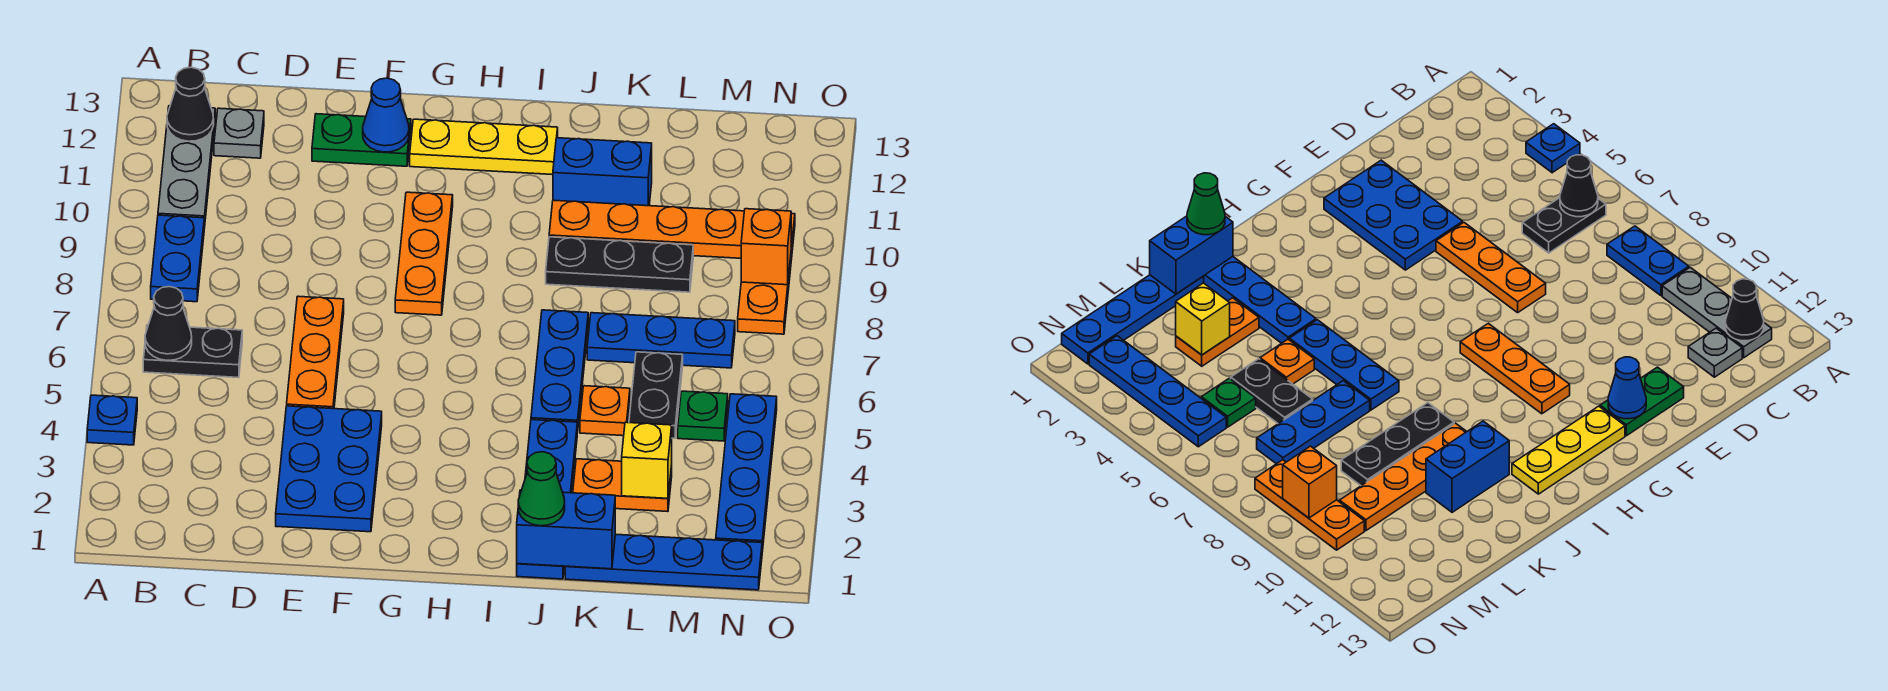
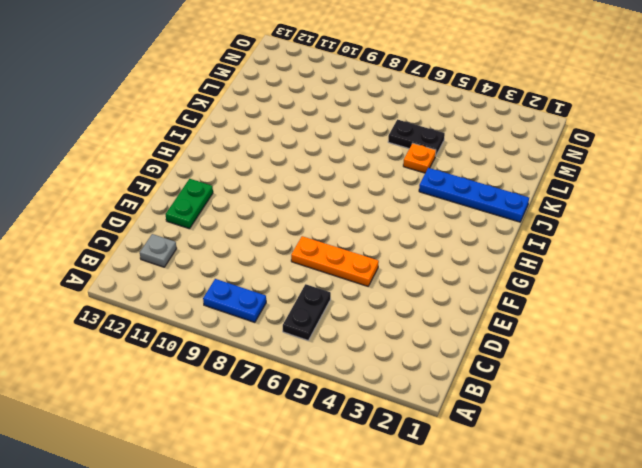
none -> blue 1x1 plate [87,395,137,445]
none -> grey 1x3 plate [158,106,215,228]
none -> blue 2x3 plate [276,406,382,532]
none -> orange 1x3 plate [395,192,453,315]

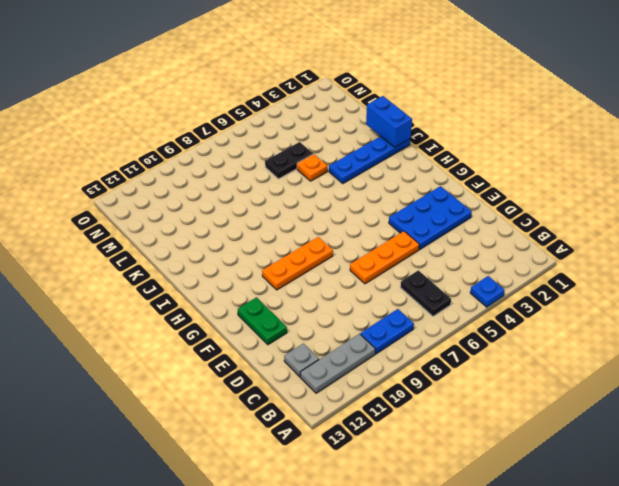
none -> yellow 1x3 plate [410,119,558,175]
none -> blue 1x3 plate [531,310,588,433]
none -> black 1x3 plate [546,237,693,292]
none -> orange 1x4 plate [549,200,744,258]

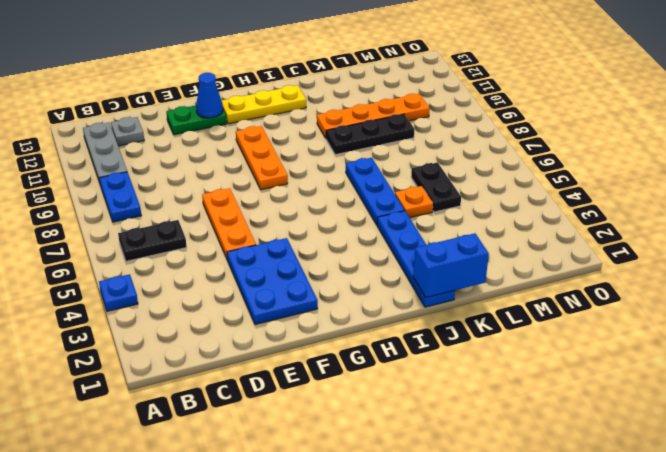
none -> blue 1x2 brick [553,138,652,206]
none -> blue 1x4 plate [565,534,762,590]
none -> orange 1x2 plate [573,459,672,512]
none -> blue 1x3 plate [587,313,735,368]

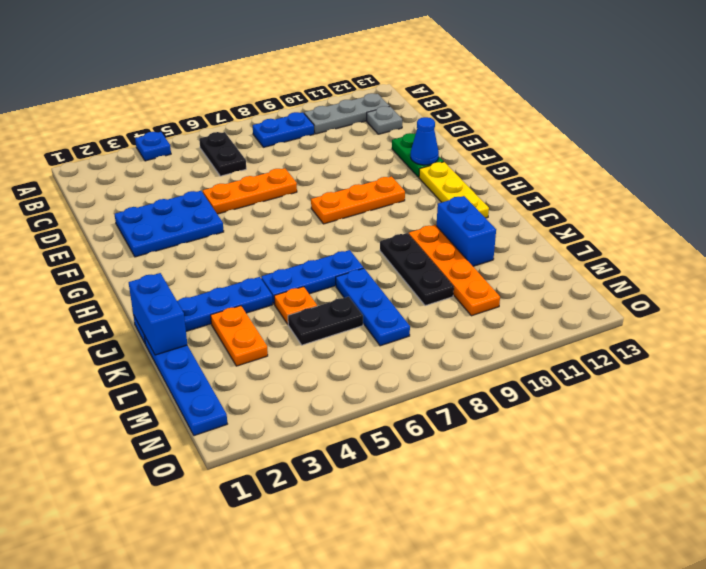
none -> green 1x1 plate [678,391,728,441]
none -> blue 1x4 plate [716,394,777,552]
none -> orange 1x3 plate [738,214,795,334]
none -> black 1x1 cone [145,287,192,360]

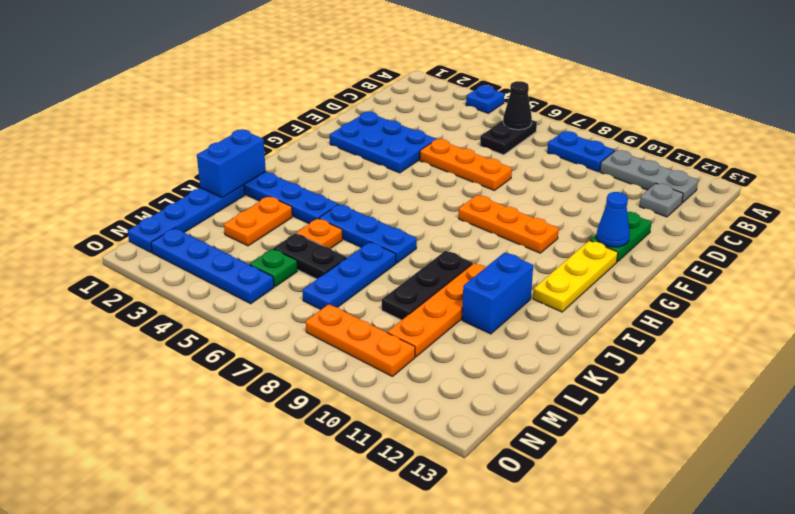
none -> black 1x1 cone [167,67,214,141]
none -> yellow 1x1 brick [622,422,672,498]
none -> orange 1x1 brick [741,209,791,285]
none -> green 1x1 cone [518,452,565,526]

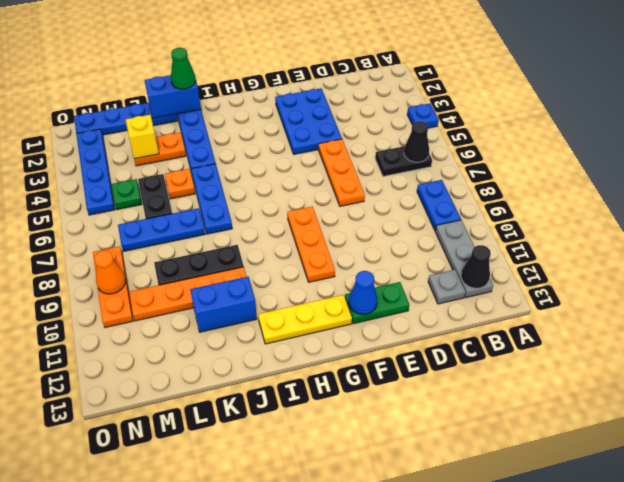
orange 1x1 cone [94,251,125,294] -> orange 1x1 brick [741,209,791,285]

